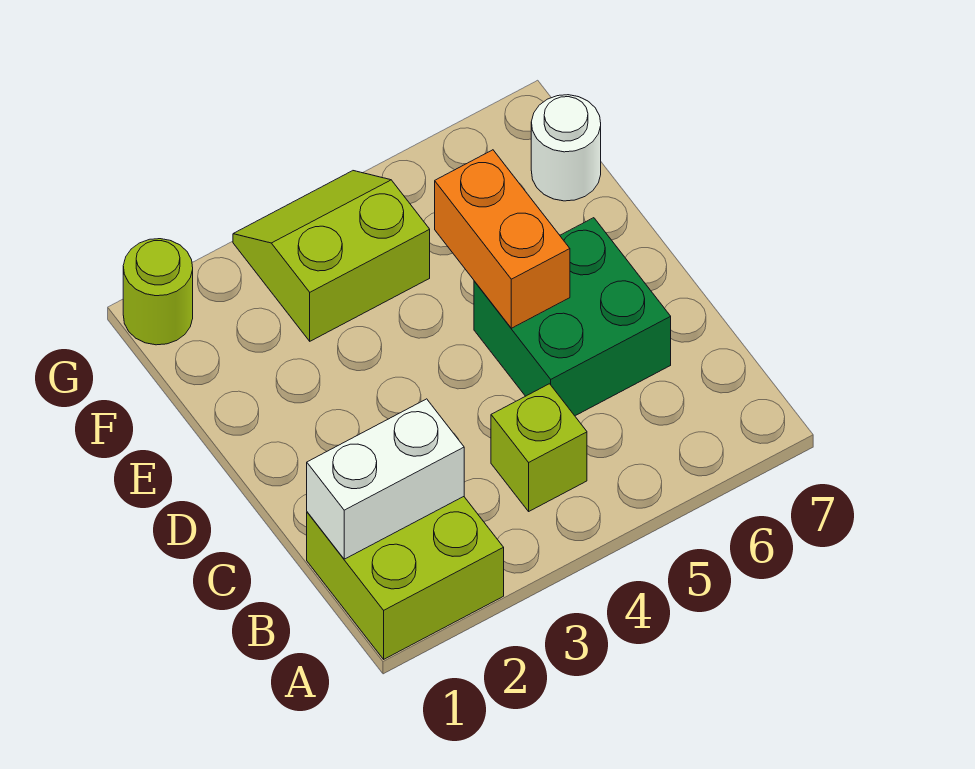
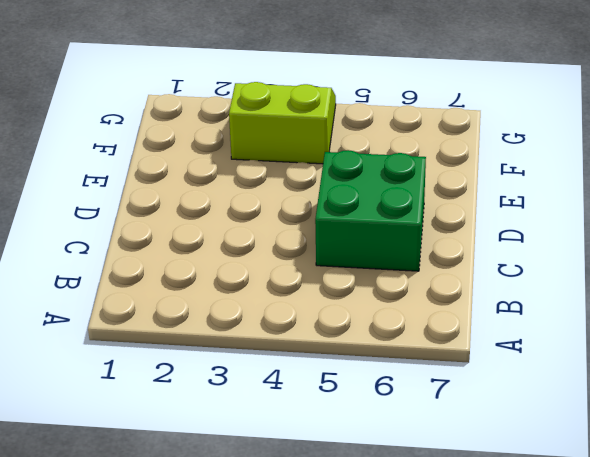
none -> lime 2x2 brick [307,497,504,659]
none -> lime 1x1 brick [491,384,587,511]

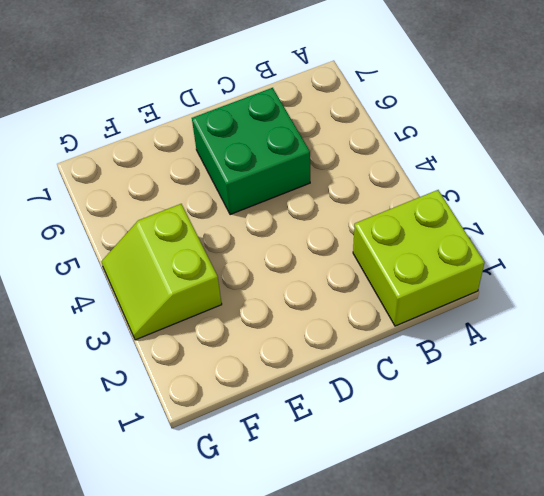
none -> lime 1x1 brick [491,384,587,511]
none -> white 1x1 round brick [531,95,601,201]

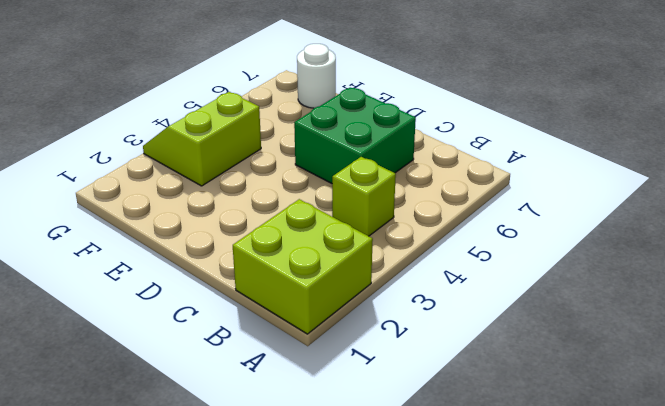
none -> lime 1x1 round brick [123,239,193,345]
none -> white 1x2 brick [307,399,464,559]

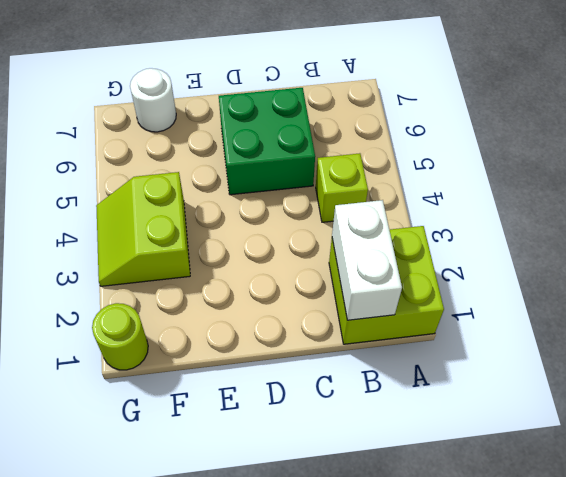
none -> orange 1x2 brick [435,150,570,328]

